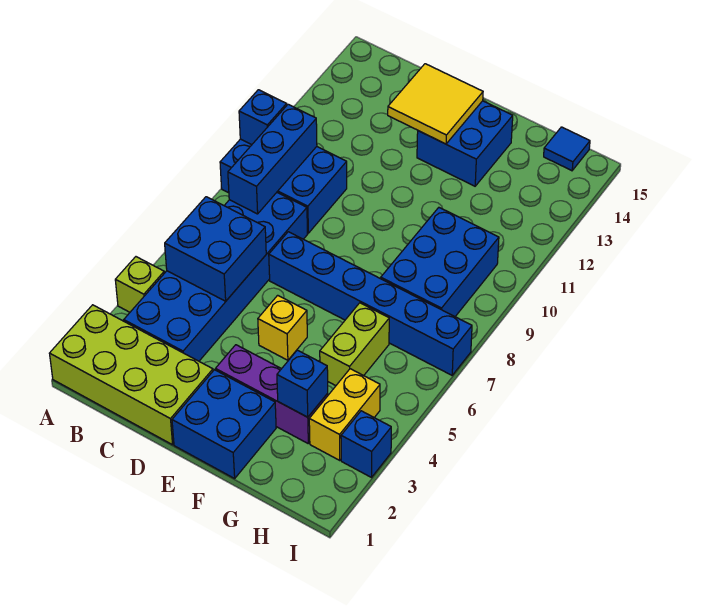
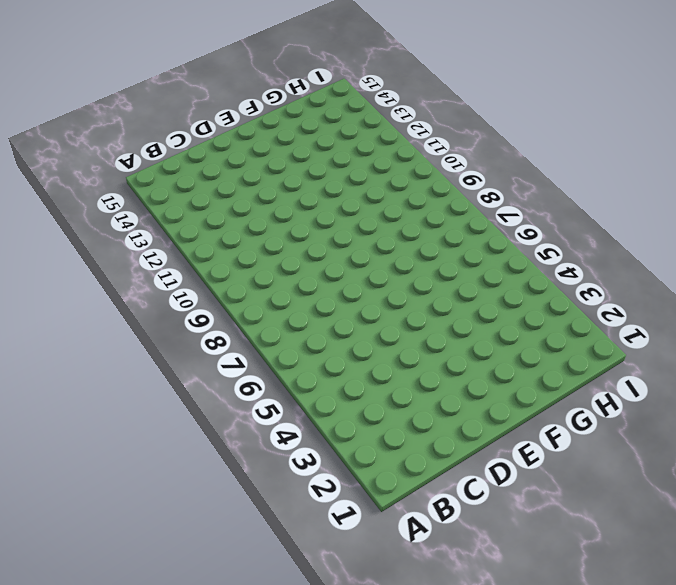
none -> lime 2x4 brick [49,305,213,445]
none -> lime 1x1 brick [115,257,164,312]
none -> blue 2x3 brick [220,139,347,233]

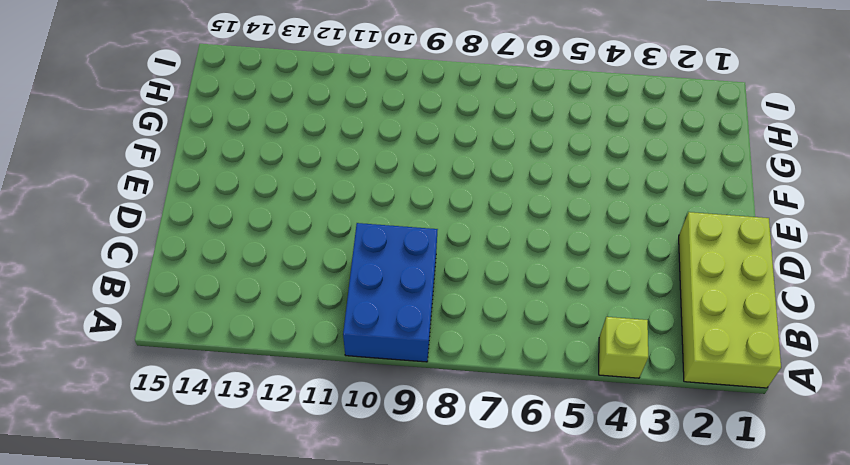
none -> blue 2x6 brick [124,193,307,361]
none -> blue 1x6 brick [269,232,472,375]
none -> blue 2x2 brick [172,370,276,478]

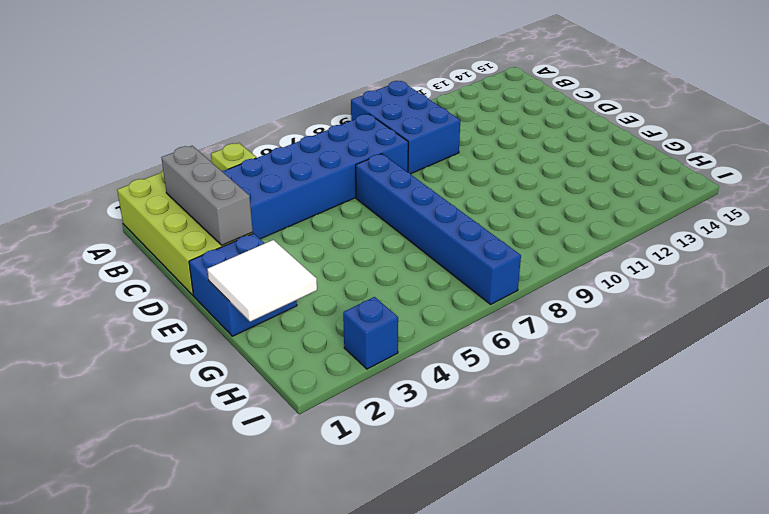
grey 1x3 brick [161,146,253,245] -> none
white 2x2 tile [207,240,317,322] -> none
none -> purple 1x3 brick [215,345,328,443]
none -> yellow 1x1 brick [258,295,307,360]
none -> blue 2x2 brick [417,101,513,186]

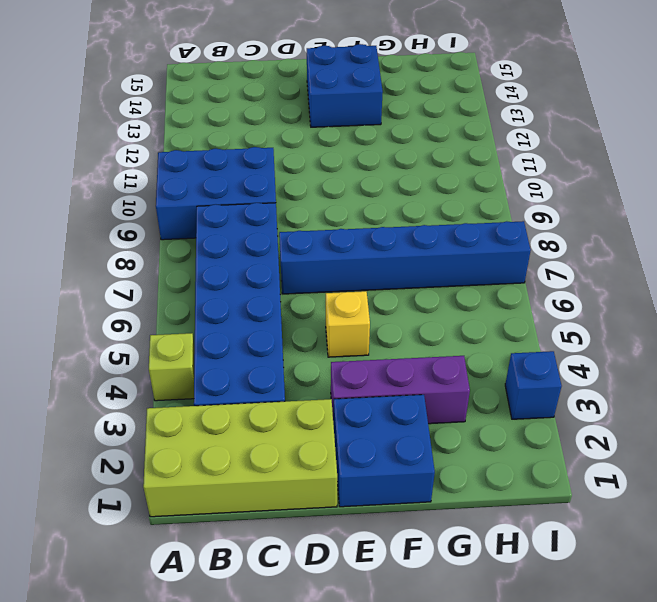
none -> lime 1x2 brick [320,303,389,386]
none -> blue 2x3 brick [381,208,499,316]
none -> yellow 1x2 brick [309,369,380,461]

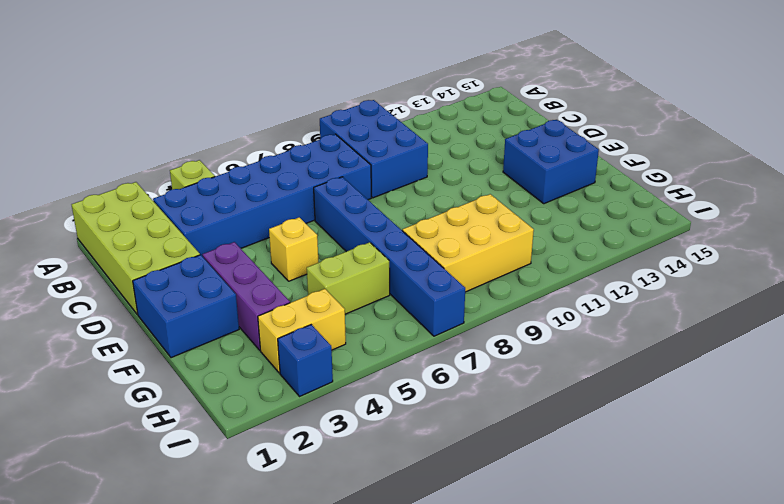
yellow 2x3 brick [402,194,534,292] -> blue 2x3 brick [381,208,499,316]
none -> blue 1x1 tile [544,127,590,171]
none -> blue 1x1 brick [239,90,287,145]
none -> blue 2x2 brick [165,197,266,301]

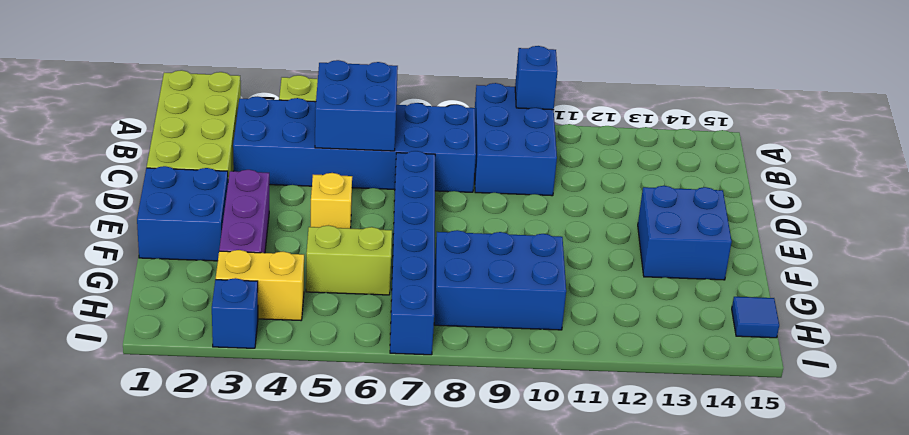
none -> blue 1x3 brick [228,104,317,214]
none -> yellow 2x2 tile [388,64,483,144]
none -> blue 1x1 brick [277,350,328,417]

